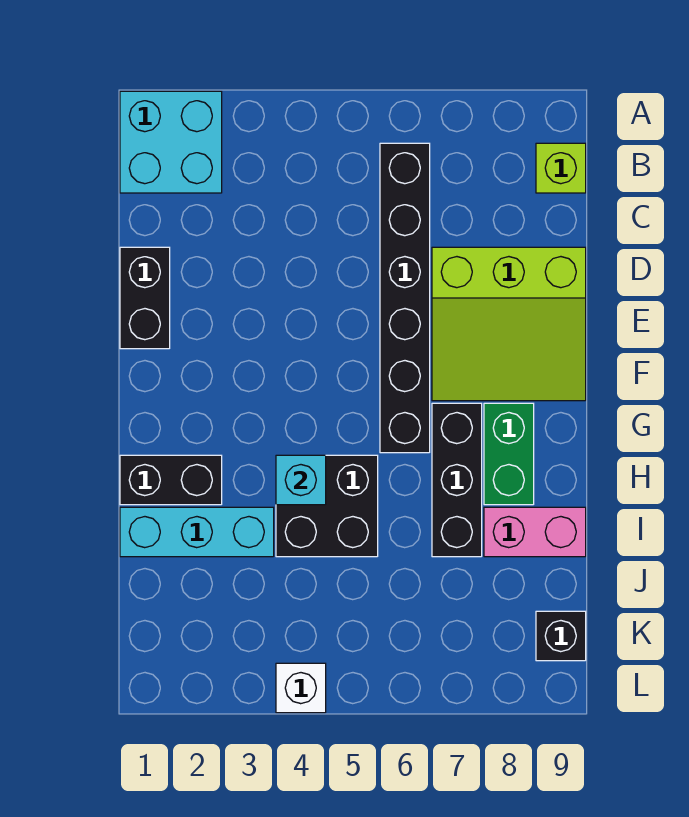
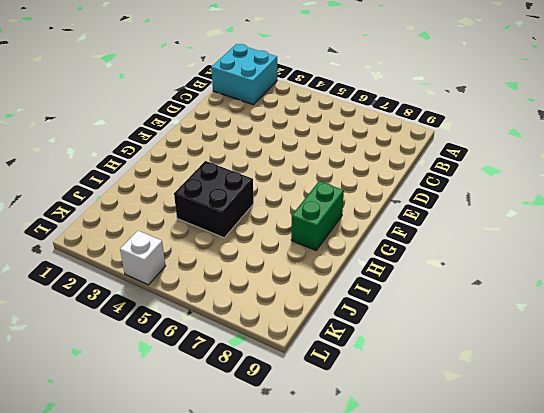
none -> black 1x6 brick [380,143,430,453]
none -> lime 1x1 brick [536,143,586,193]
none -> black 1x2 brick [120,247,170,349]

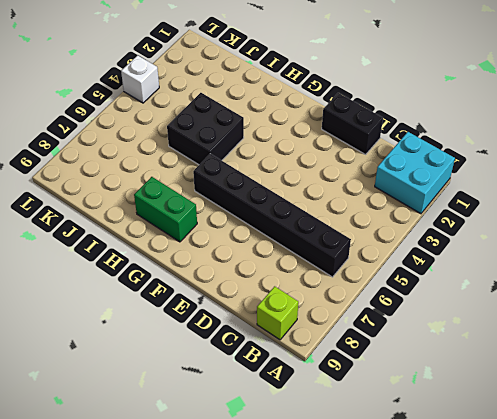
none -> lime 3x3 slope [432,247,586,401]
none -> black 1x3 brick [432,403,482,557]
none -> black 1x2 brick [120,455,222,505]

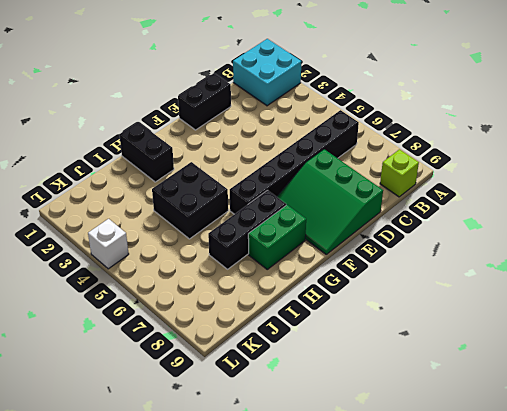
green 3x3 slope [277,149,383,254] -> lime 3x3 slope [432,247,586,401]
none -> cyan 1x3 brick [120,507,274,557]
none -> pink 1x2 brick [484,507,586,557]
none -> black 1x1 brick [536,611,586,661]

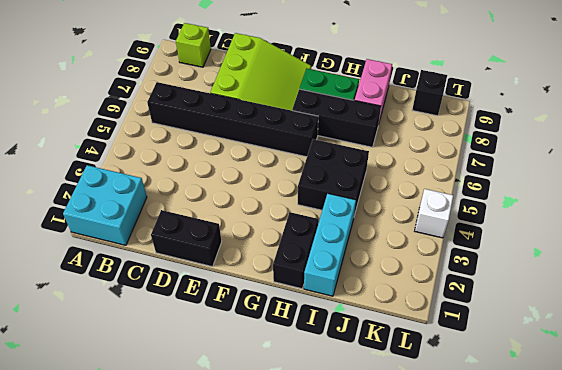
none -> cyan 1x1 brick [276,455,326,505]

